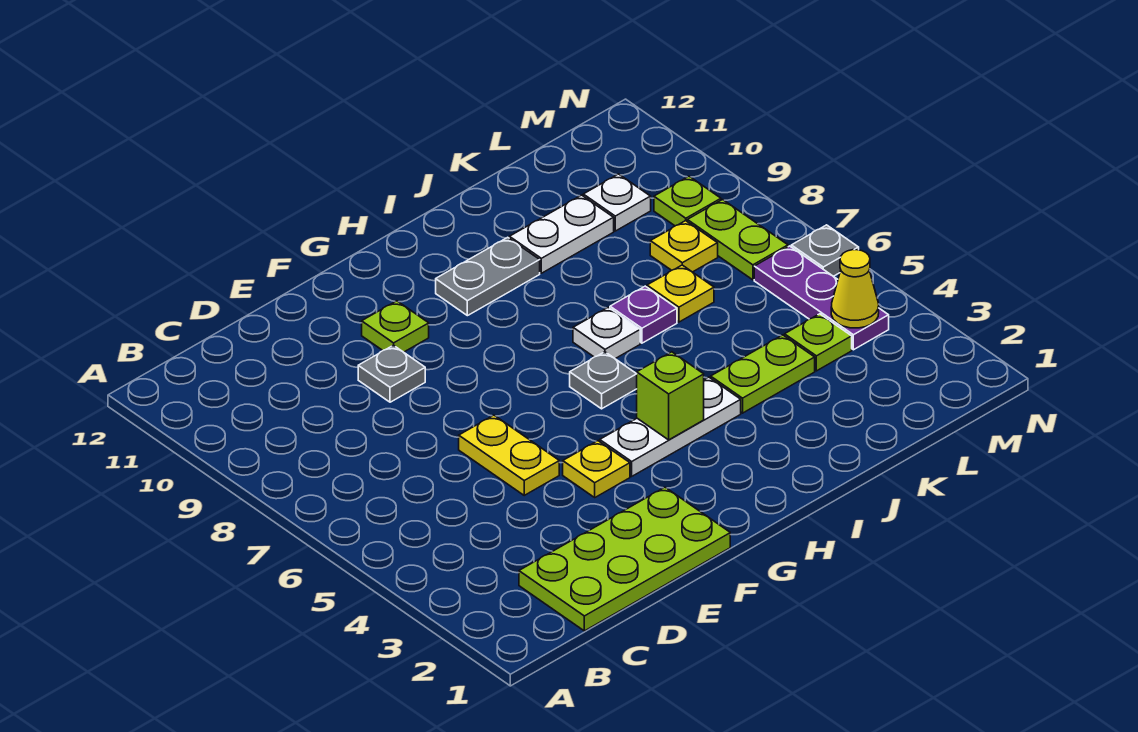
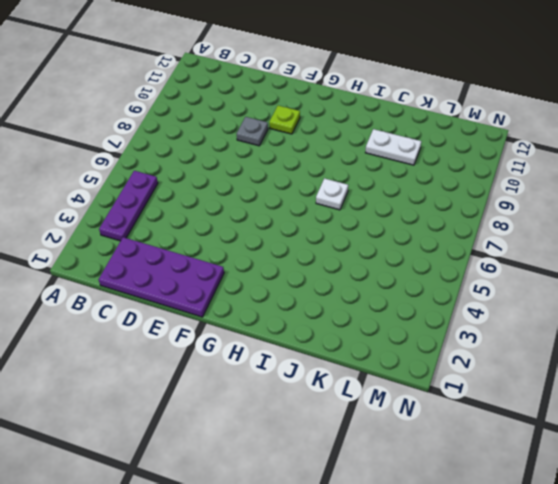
purple 1x3 plate [99,171,158,241] -> purple 1x3 plate moved to [754,246,889,350]
purple 2x4 plate [99,237,224,317] -> lime 2x4 plate [519,487,730,631]
none -> yellow 1x2 plate [459,415,559,495]
none -> yellow 1x1 plate [563,441,630,497]
none -> white 1x3 plate [600,377,741,476]

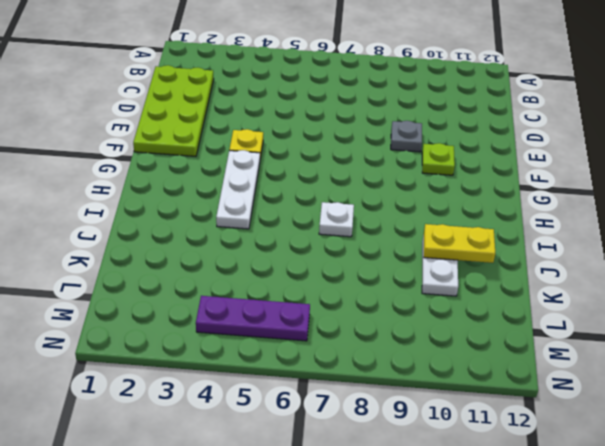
yellow 1x2 plate [424,224,495,263] -> yellow 1x2 plate moved to [459,415,559,495]
none -> grey 1x1 plate [570,352,637,409]
none -> grey 1x2 plate [436,237,540,316]
none -> lime 1x2 plate [711,335,815,413]

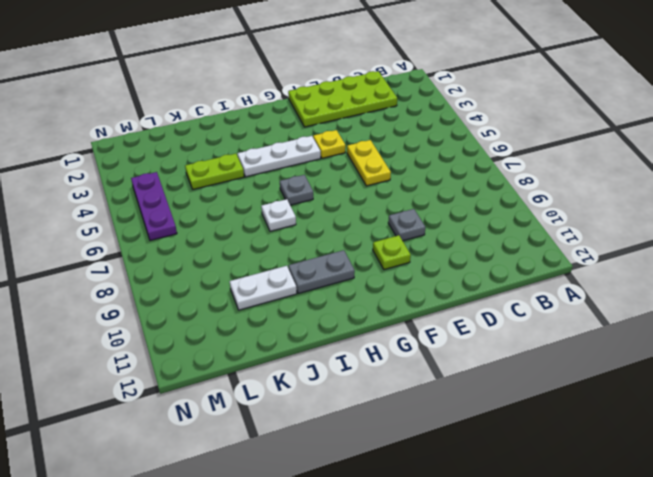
none -> purple 1x1 plate [610,286,677,343]
none -> yellow 1x1 plate [647,265,714,322]
none -> lime 1x1 plate [785,314,852,371]

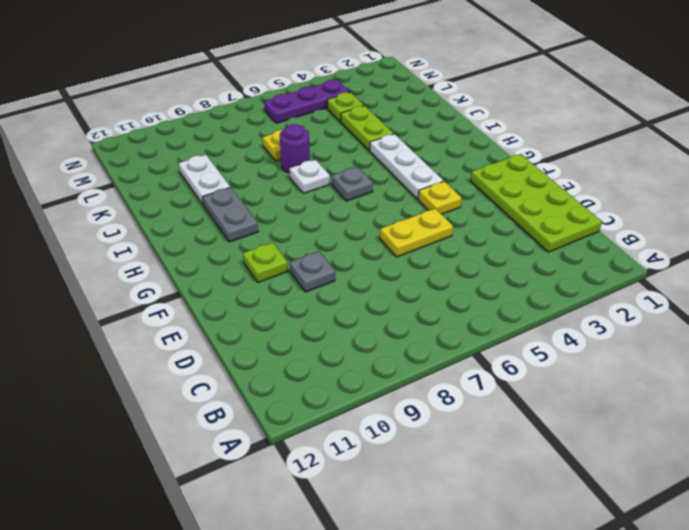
purple 1x1 round brick [280,124,310,173] -> purple 1x1 plate [610,286,677,343]
none -> yellow 1x1 plate [650,221,718,272]
none -> white 1x1 plate [583,174,651,231]
none -> lime 1x2 plate [687,200,788,280]

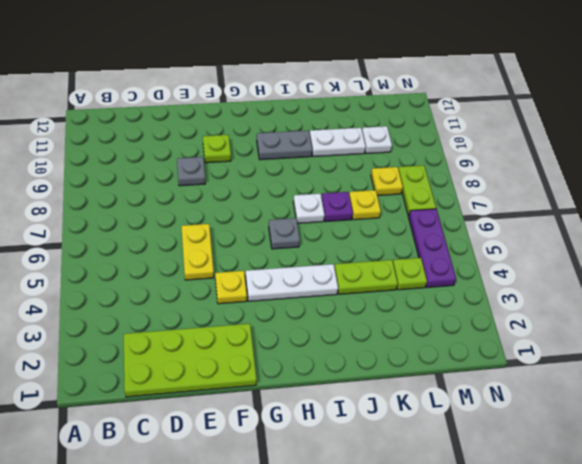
none -> lime 1x1 plate [654,176,721,226]
none -> grey 1x1 plate [791,225,859,276]
none -> lime 1x1 brick [637,352,704,440]

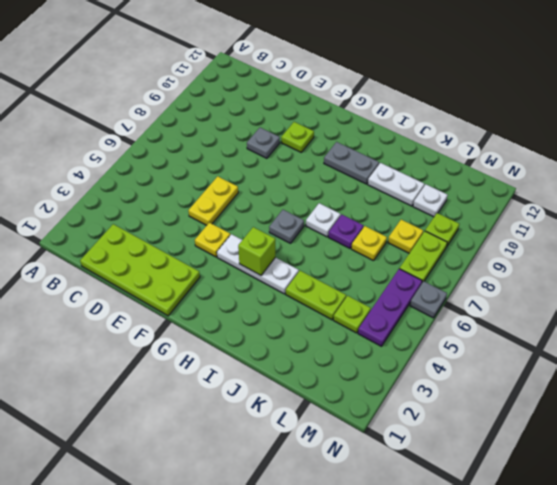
none -> yellow 1x1 cone [831,250,879,328]

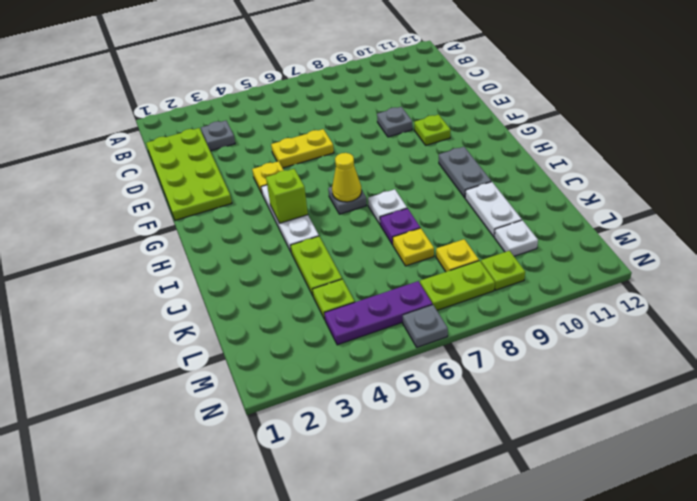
grey 1x1 plate [201,121,235,151] -> none
yellow 1x1 cone [332,153,362,202] -> yellow 1x1 cone moved to [831,250,879,328]

